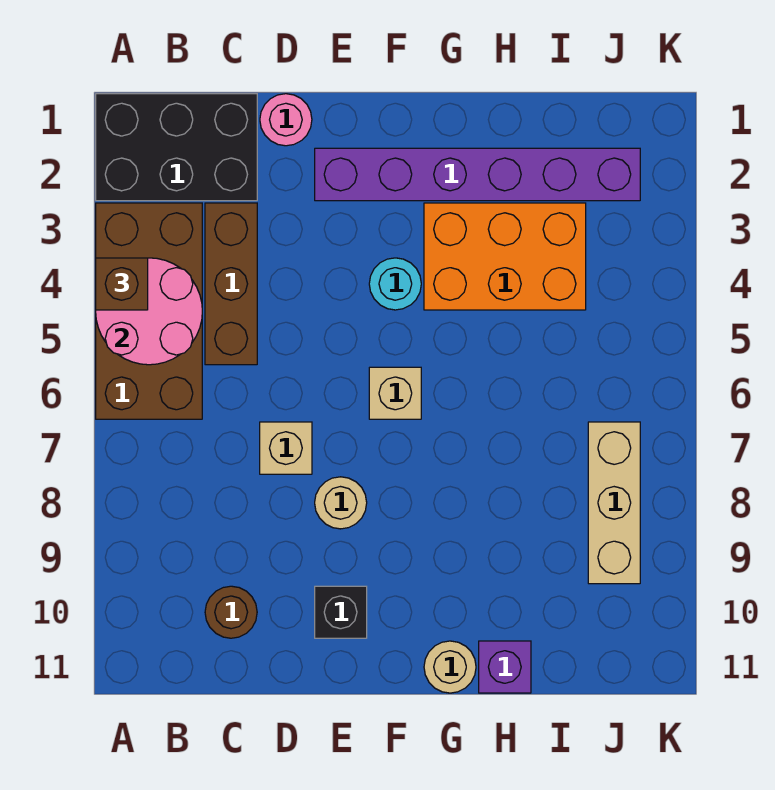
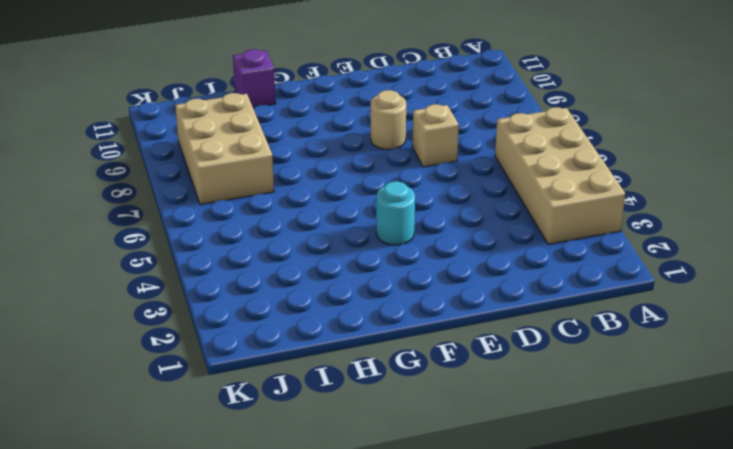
tan 2x4 brick [495,107,625,244] -> brown 2x4 brick [96,203,202,419]
tan 2x3 brick [175,93,274,205] -> tan 1x3 brick [588,422,640,584]
none -> black 2x3 brick [96,94,257,201]
none -> brown 1x3 brick [205,203,257,365]
none -> brown 1x1 round brick [205,586,257,638]

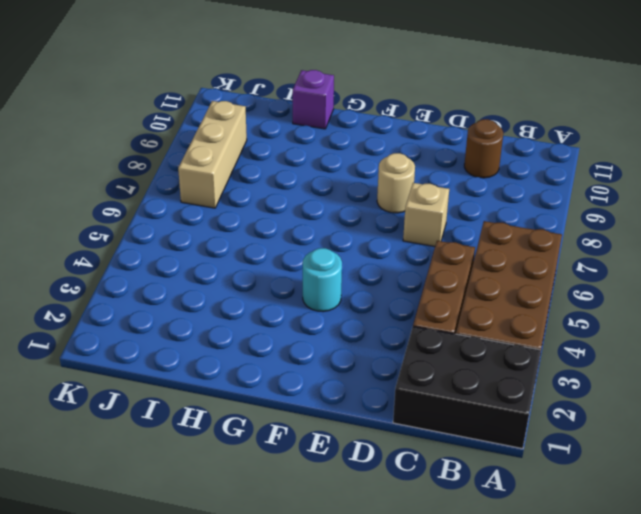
none -> pink 1x1 round brick [260,94,312,146]
none -> purple 1x6 brick [315,148,640,201]
none -> black 1x1 brick [315,586,367,638]

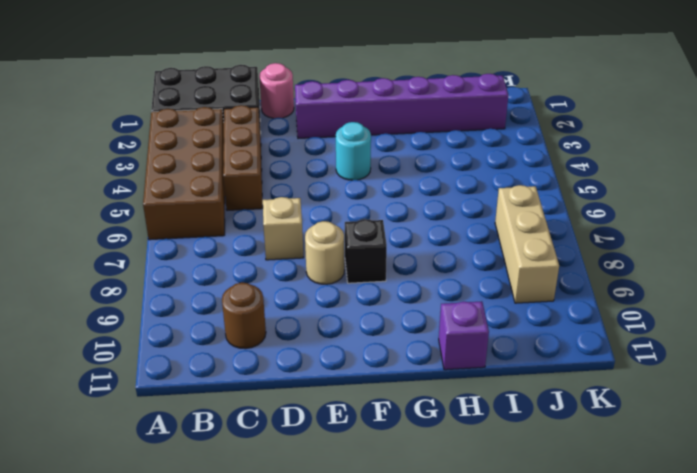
black 1x1 brick [345,219,387,283] -> black 1x1 brick moved to [315,586,367,638]
none -> tan 1x1 brick [369,367,421,419]
none -> orange 2x3 brick [424,203,586,310]
none -> tan 1x1 round brick [424,641,476,693]

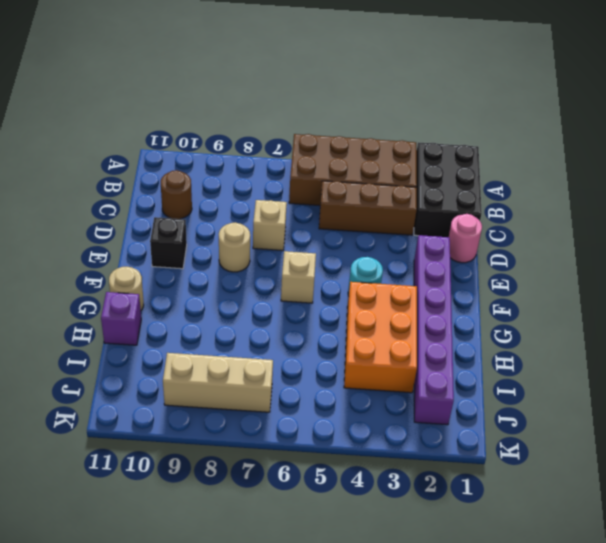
none -> pink 2x2 round brick [96,258,202,365]
none -> brown 1x1 brick [96,258,148,310]

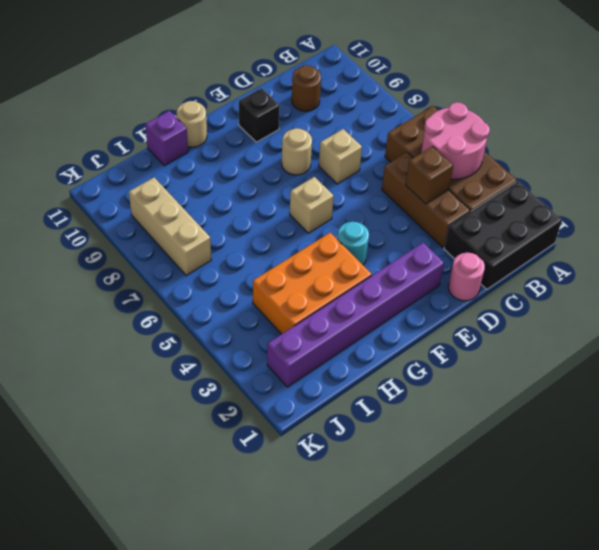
brown 1x1 brick [406,146,453,204] -> brown 1x1 brick moved to [96,258,148,310]

